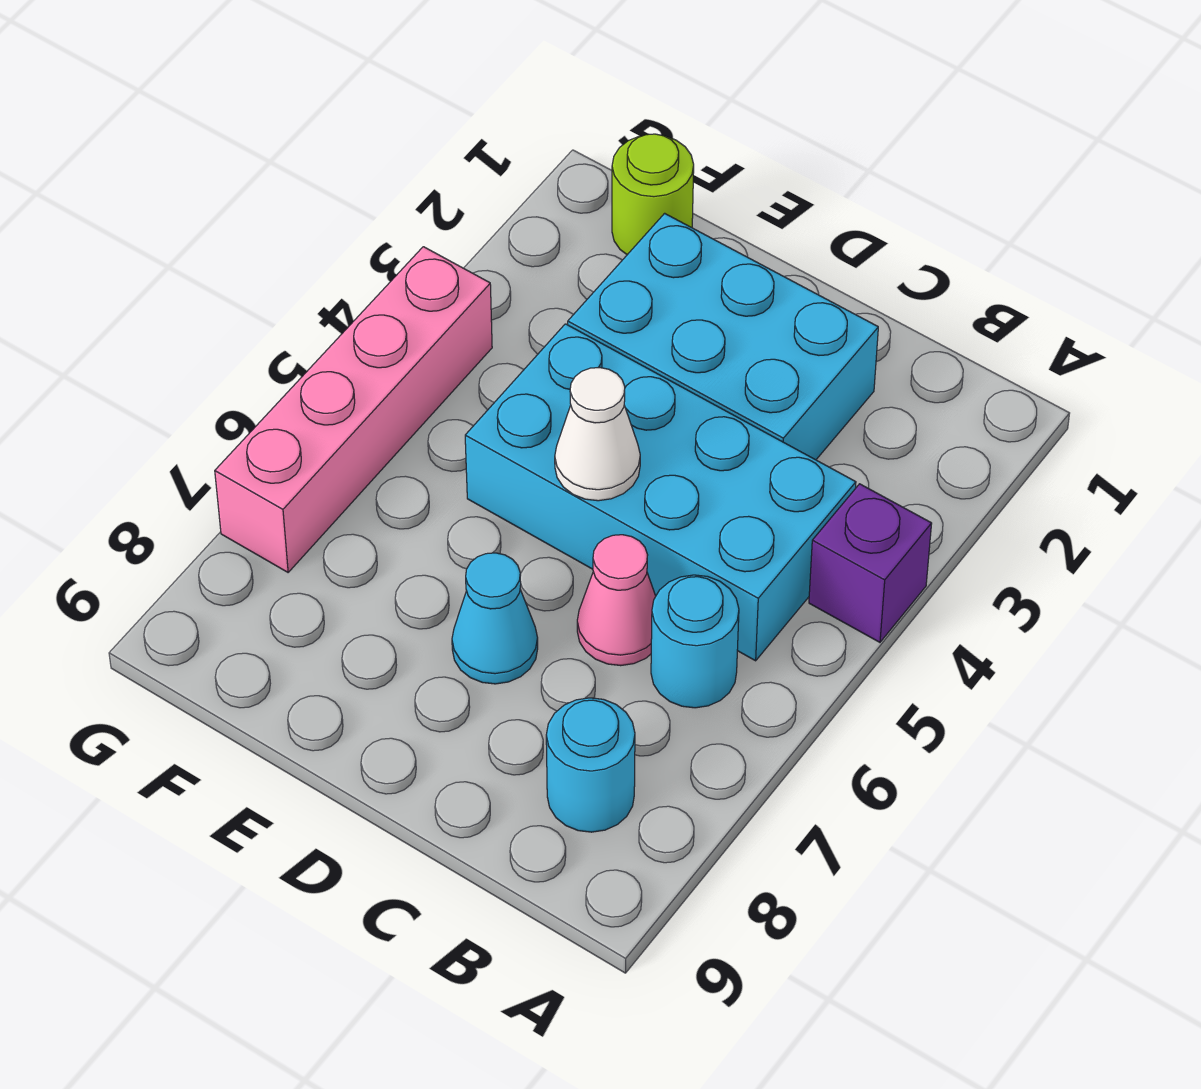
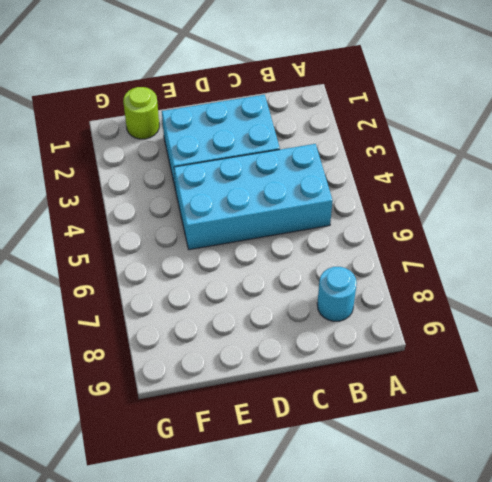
none -> purple 1x1 brick [809,484,932,642]
none -> cyan 1x1 round brick [651,575,739,708]

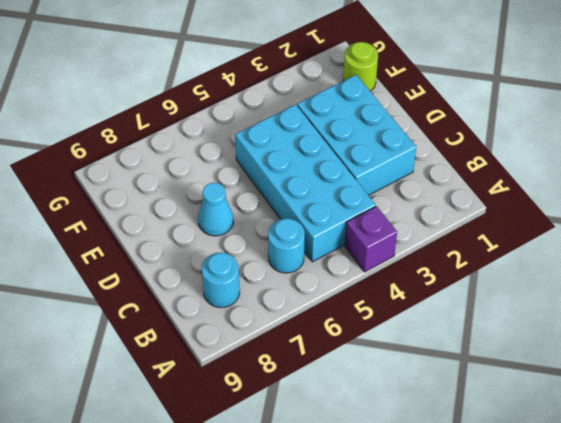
none -> pink 1x1 cone [577,535,656,666]
none -> pink 1x4 brick [215,247,492,572]

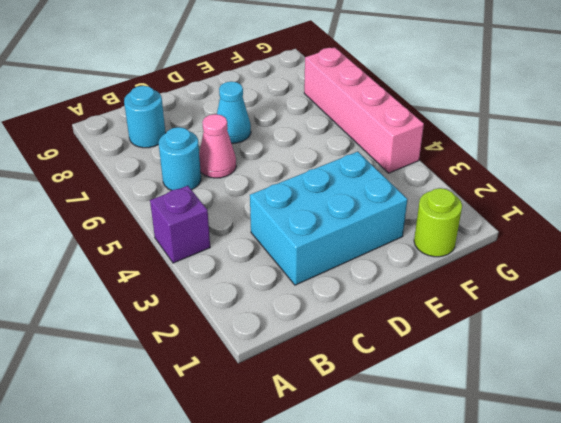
none -> cyan 2x4 brick [465,324,856,661]
none -> white 1x1 cone [555,368,640,501]

